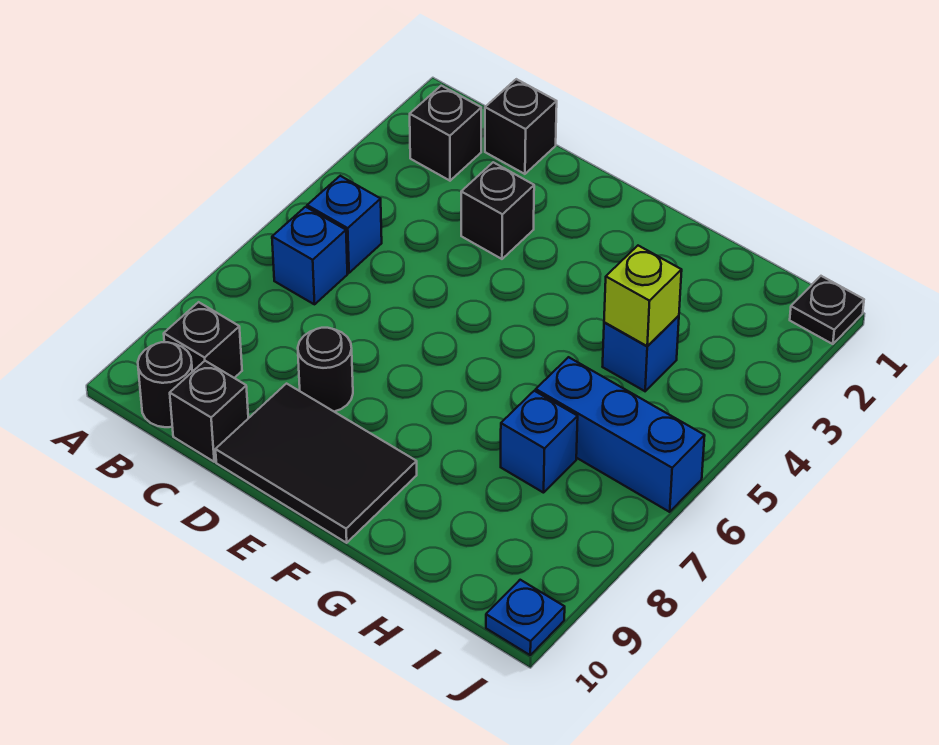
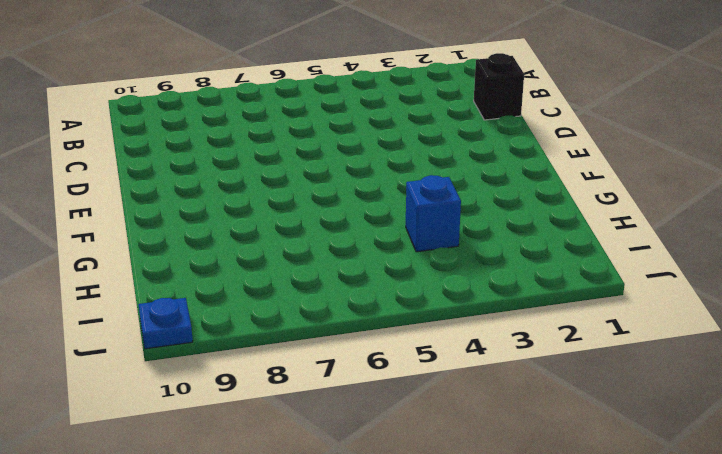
none -> black 1x1 brick [410,86,481,181]
none -> blue 1x1 brick [307,176,382,273]
none -> blue 1x1 brick [272,207,348,304]

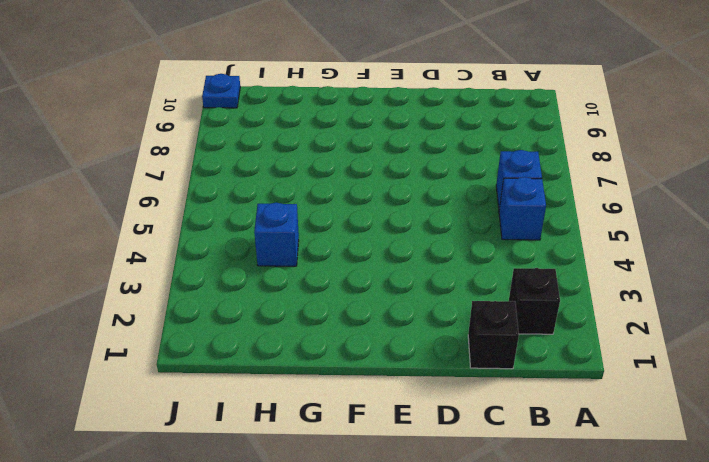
none -> black 1x1 brick [164,302,242,378]
none -> black 1x1 round brick [138,342,192,427]
none -> black 1x1 brick [170,361,248,462]

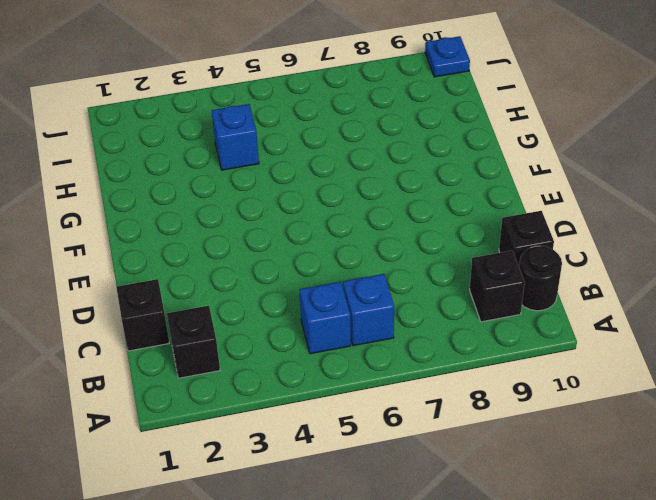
none -> black 1x1 brick [461,162,534,259]
none -> black 1x1 round brick [298,328,353,412]
none -> black 2x3 tile [215,384,417,543]

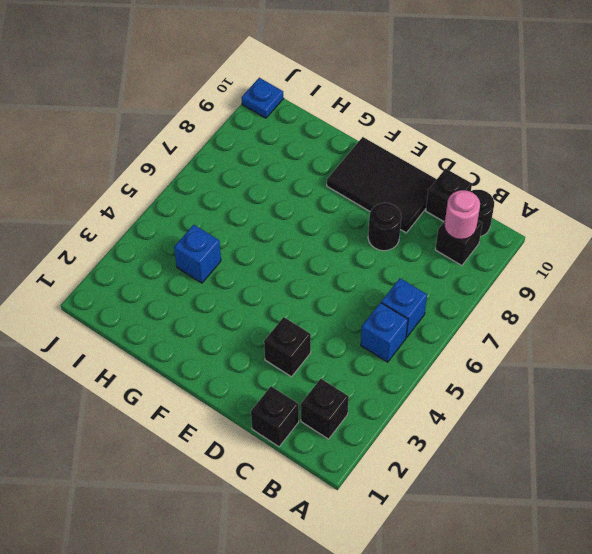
pink 1x1 round brick [444,190,480,239] -> none
none -> blue 1x3 brick [536,357,705,512]
none -> blue 1x1 brick [501,391,578,493]
none -> black 1x1 plate [790,276,864,344]

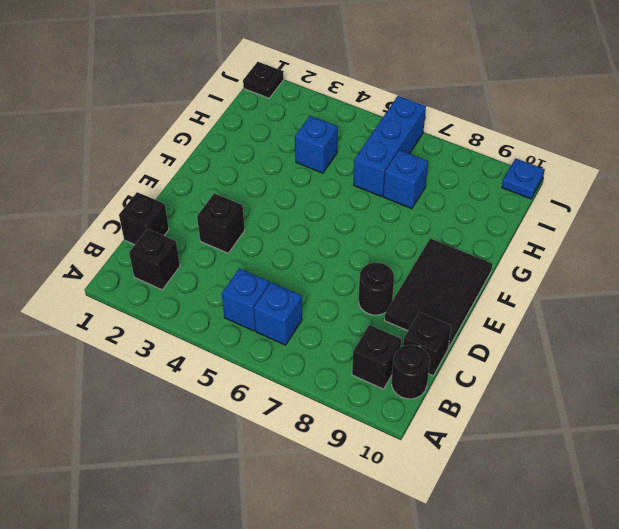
none -> lime 1x1 brick [604,246,682,346]

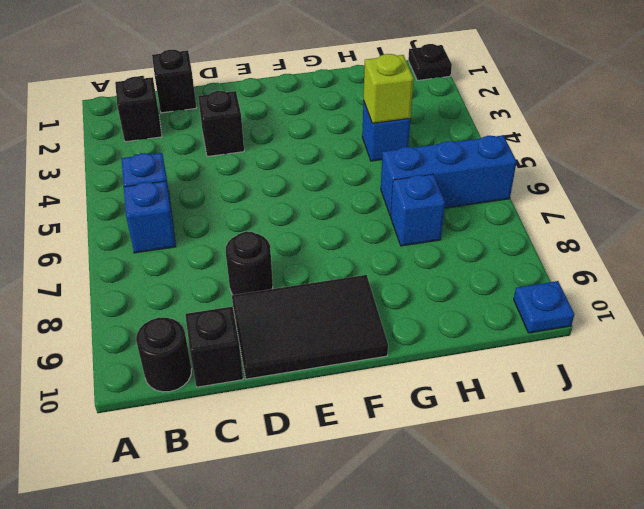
none -> black 1x1 brick [164,302,242,378]

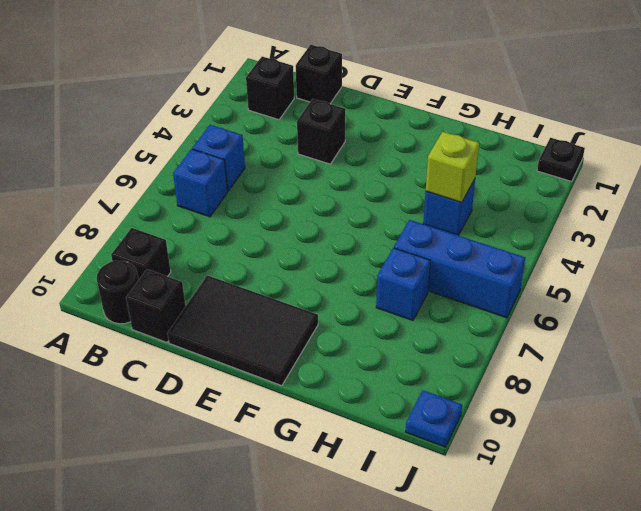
none -> black 1x1 round brick [298,328,353,412]

